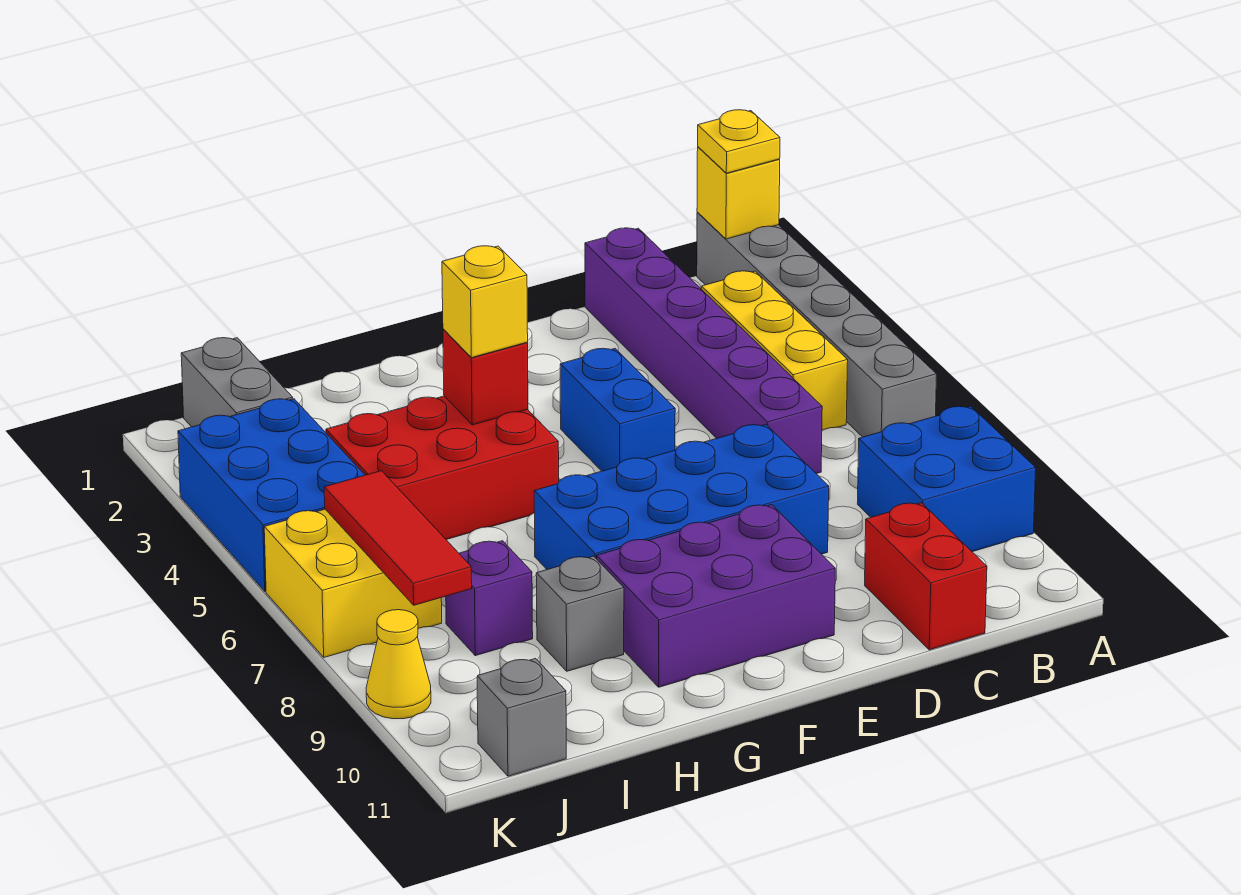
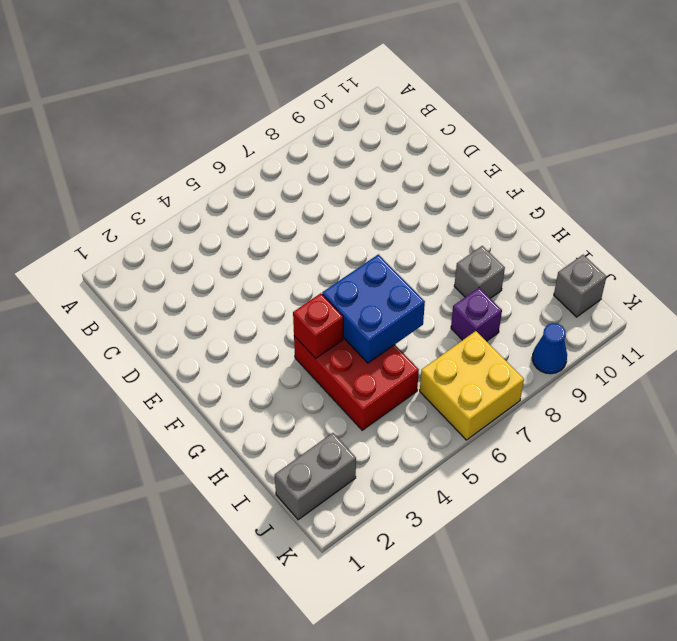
blue 2x2 brick [322,254,425,363] -> blue 2x2 brick moved to [857,406,1036,552]
blue 1x1 cone [532,323,567,374] -> yellow 1x1 cone [366,610,431,719]
none -> grey 1x6 brick [697,212,937,437]
none -> yellow 1x3 brick [702,271,848,430]
none -> purple 1x6 brick [585,228,822,474]

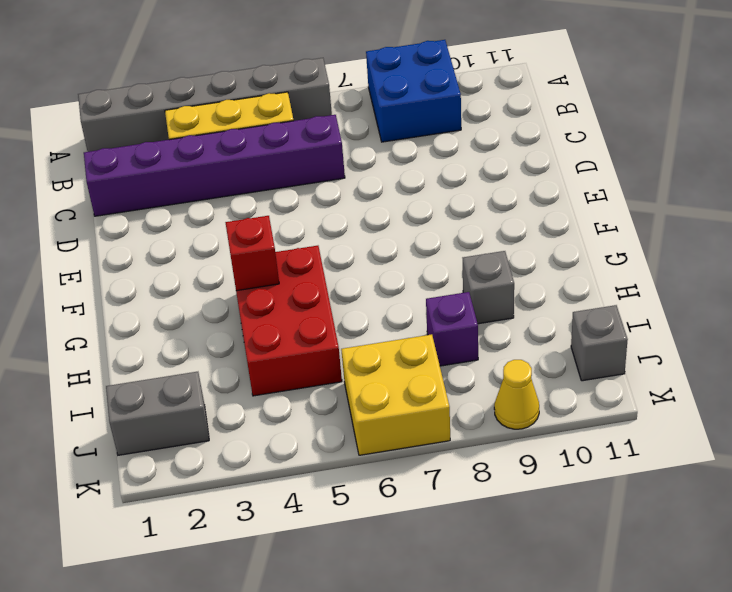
none -> red 1x2 brick [865,503,987,650]
none -> blue 2x4 brick [534,425,829,569]
none -> blue 1x2 brick [560,348,675,471]

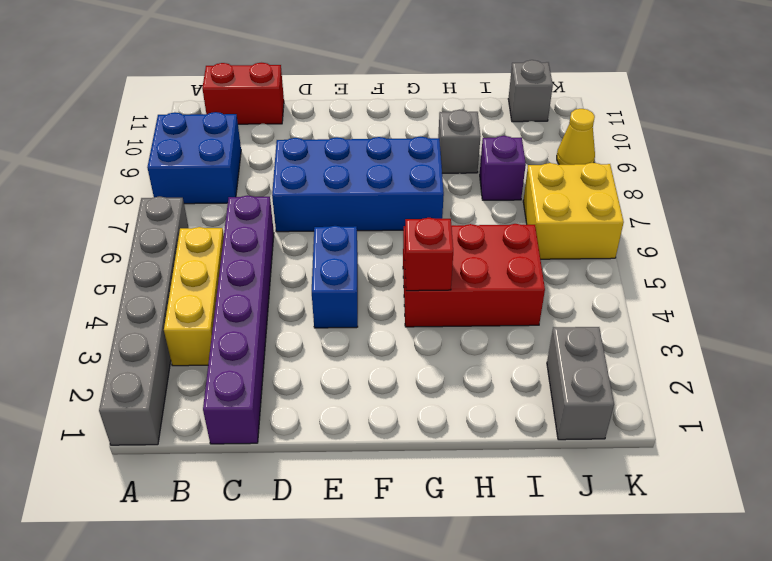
red 1x2 brick [202,63,284,124] -> red 1x2 brick turned to [865,503,987,650]
none -> purple 2x3 brick [597,505,835,687]
none -> blue 2x3 brick [178,399,365,591]
none -> yellow 1x1 brick [697,147,780,239]

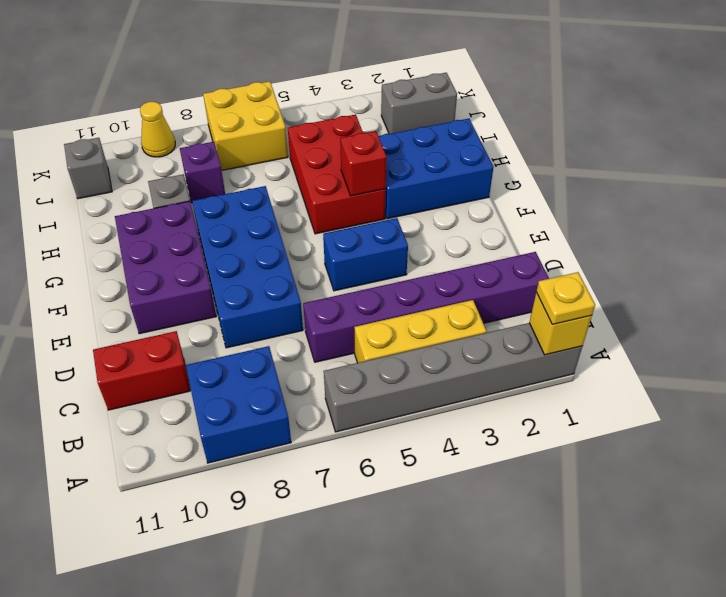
blue 2x3 brick [378,119,494,219] -> blue 2x3 brick moved to [178,399,365,591]
none -> red 1x3 tile [324,471,472,605]
none -> yellow 1x1 brick [442,246,528,358]

